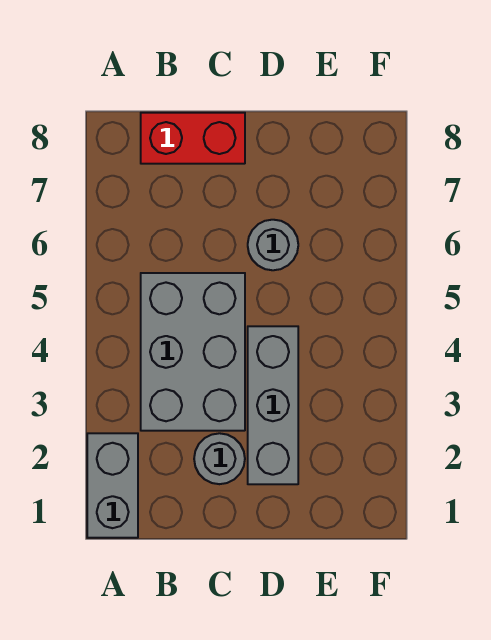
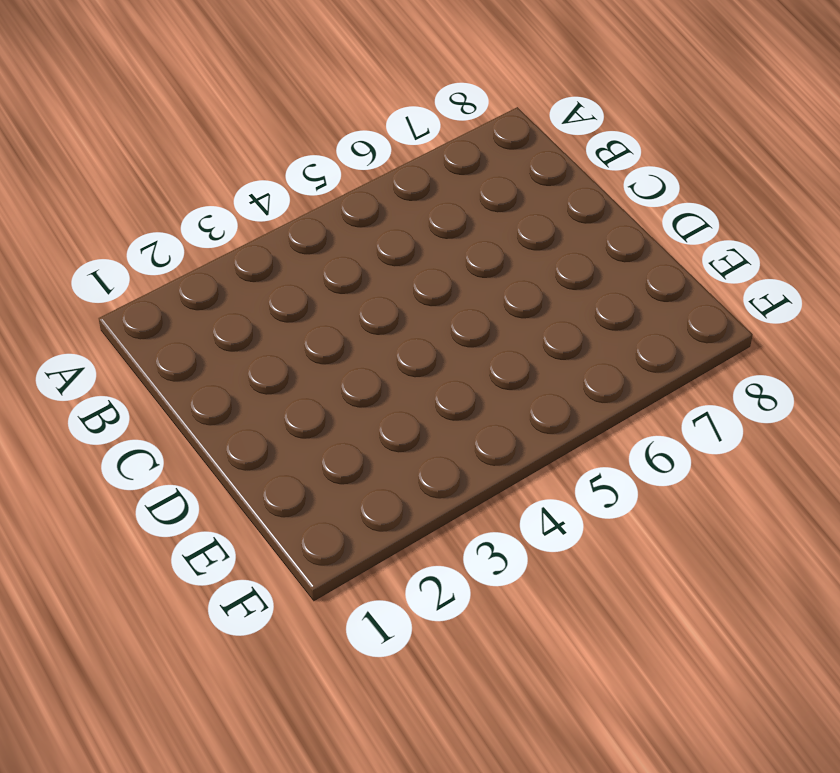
none -> grey 1x2 brick [87,433,138,538]
none -> grey 2x3 brick [141,273,245,431]

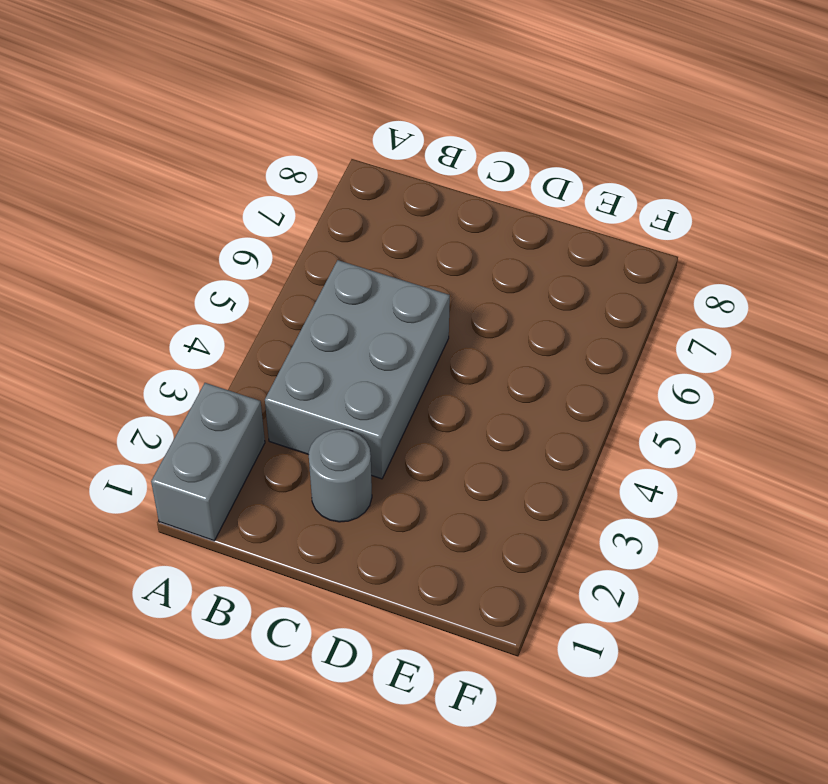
none -> red 1x2 brick [141,113,245,164]
none -> grey 1x3 brick [248,326,298,484]

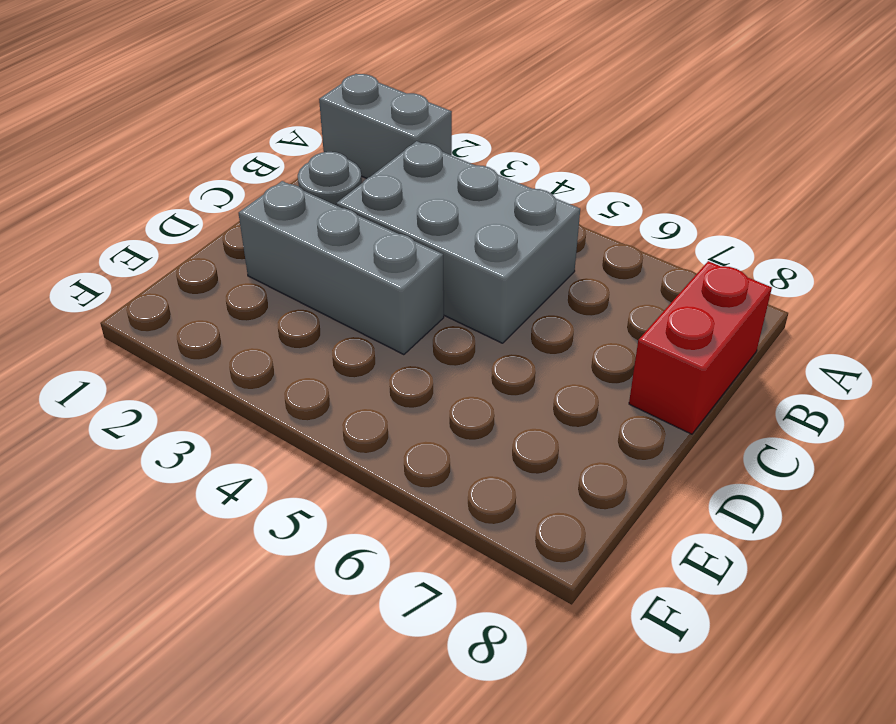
none -> grey 1x1 round brick [248,220,298,270]

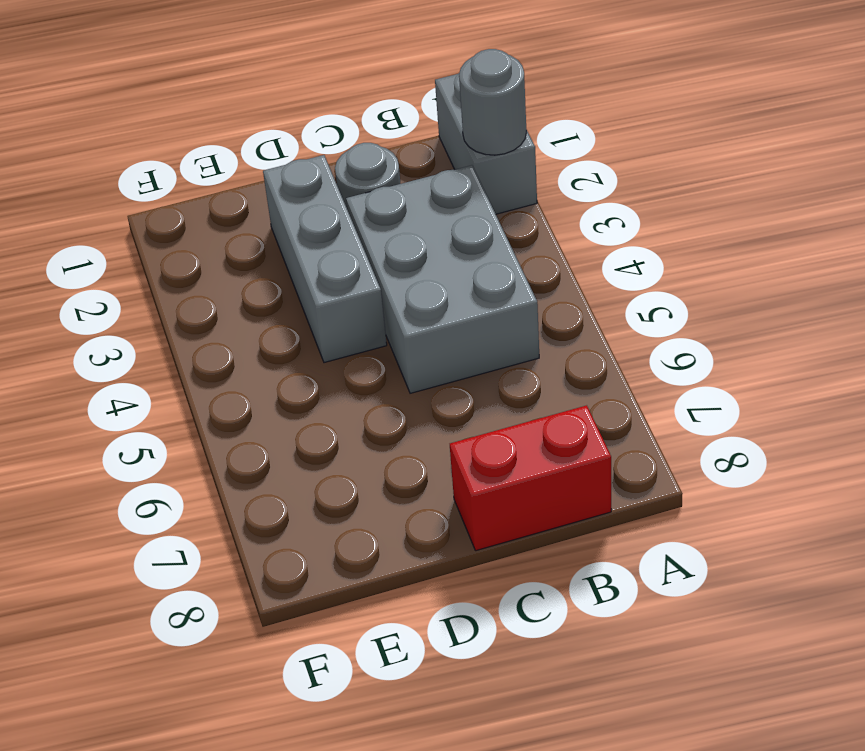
grey 1x1 round brick [459,49,526,155] -> grey 1x1 round brick moved to [248,220,298,270]

